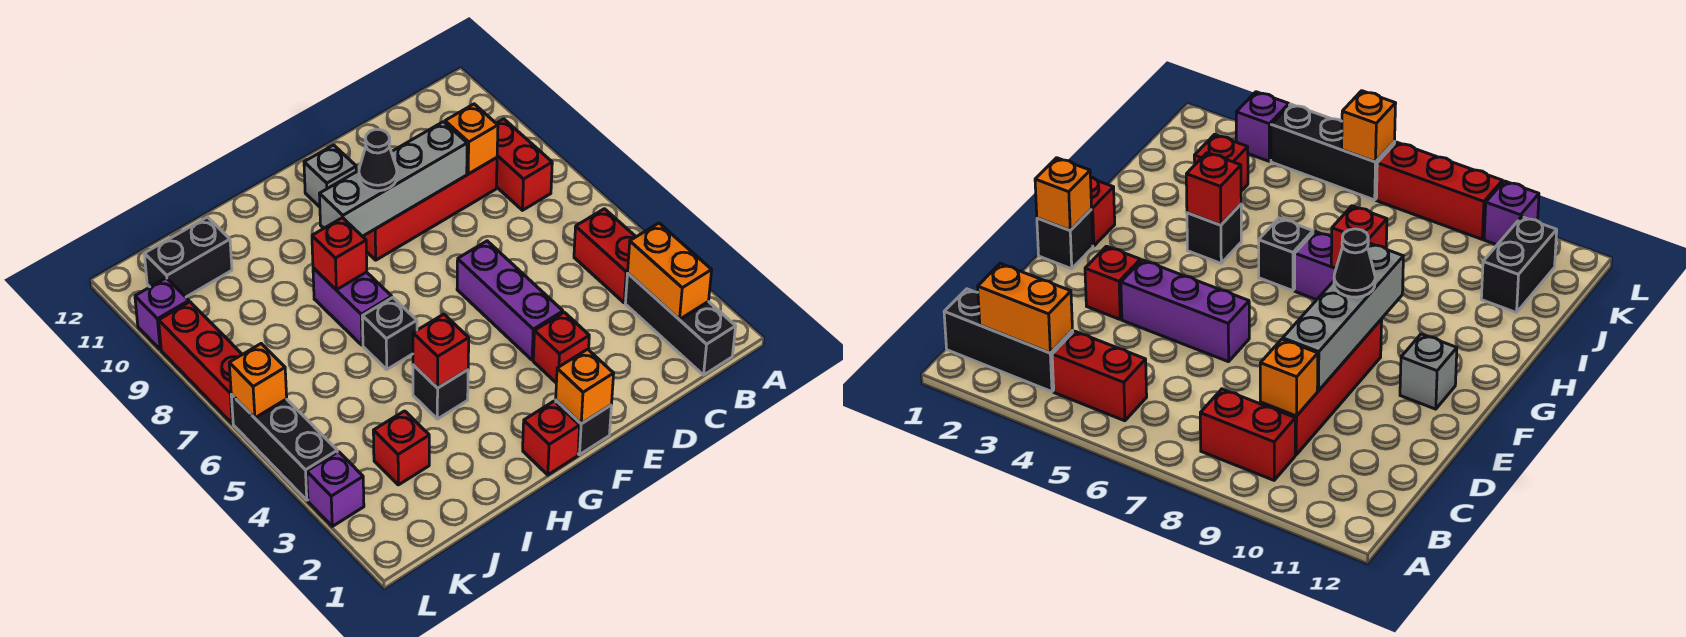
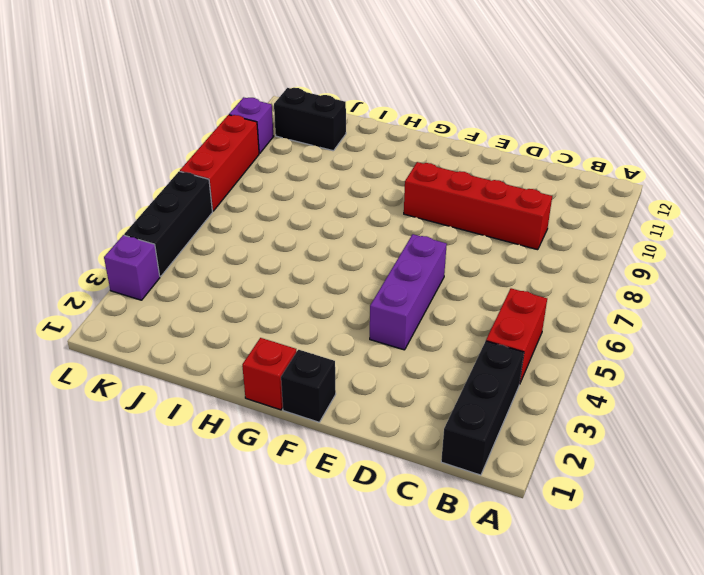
none -> red 1x2 brick [496,119,552,210]
none -> red 1x1 brick [533,312,589,382]
none -> grey 1x1 brick [304,145,356,207]

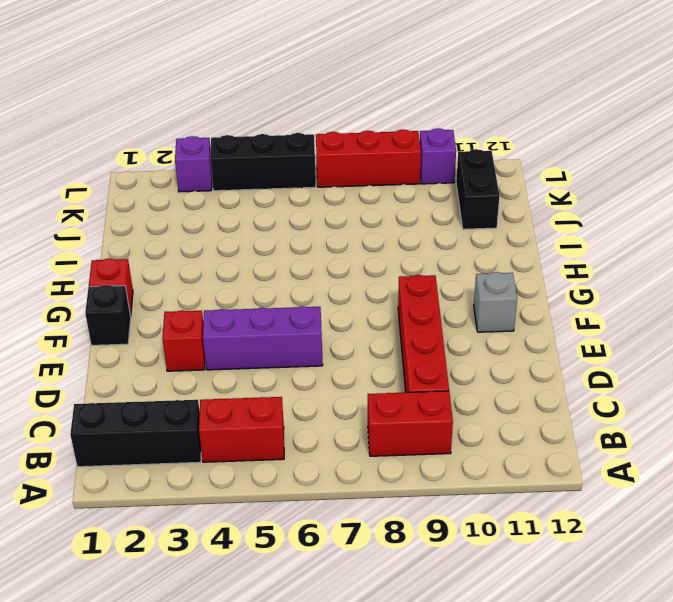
none -> black 1x1 brick [413,365,468,419]
none -> black 1x1 brick [362,298,417,369]
none -> purple 1x2 brick [313,268,392,345]

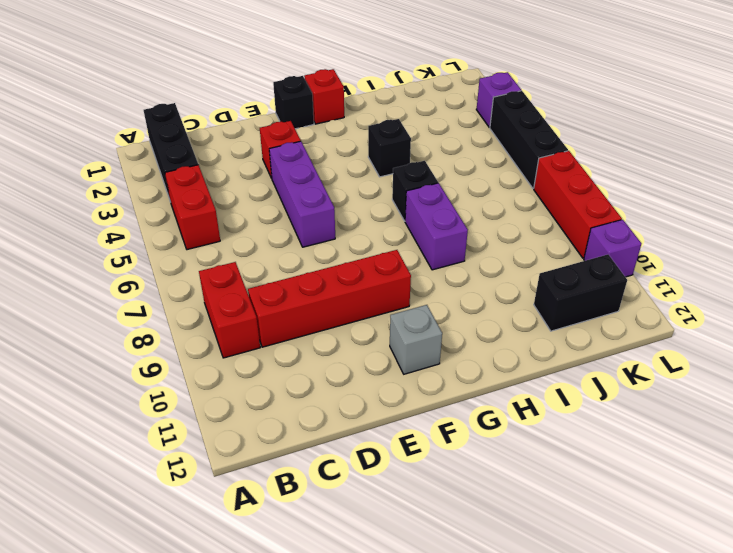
none -> red 1x1 brick [373,411,429,485]
none -> orange 1x2 brick [628,223,712,319]
none -> orange 1x1 brick [445,104,498,174]

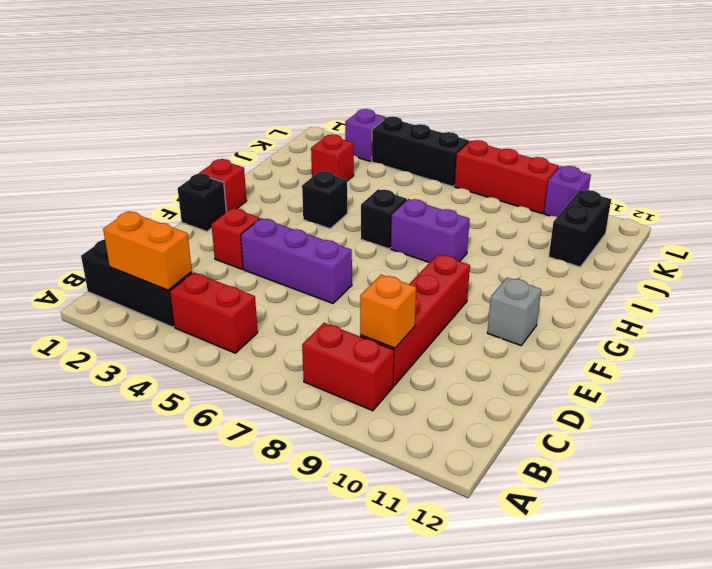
none -> grey 1x4 brick [319,122,467,236]
none -> orange 1x1 brick [556,349,614,424]
none -> red 1x1 brick [413,314,469,388]

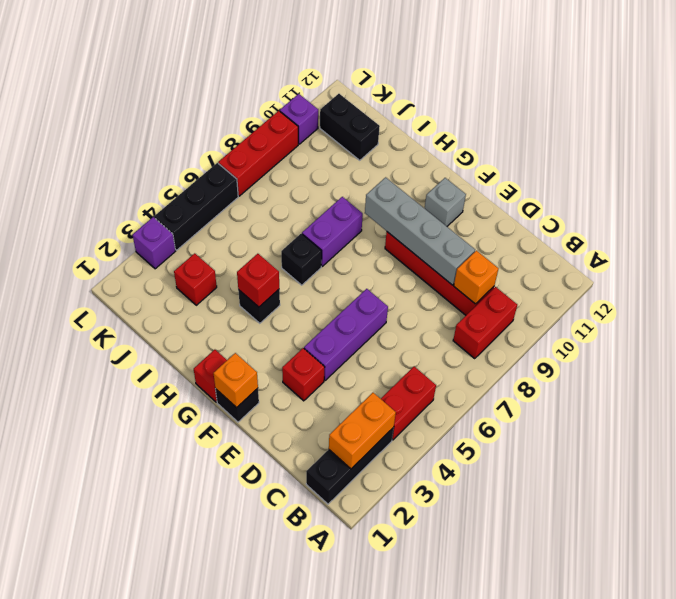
none -> red 1x1 brick [312,218,367,290]
none -> orange 1x1 brick [229,344,287,418]
none -> black 1x1 cone [359,129,397,191]

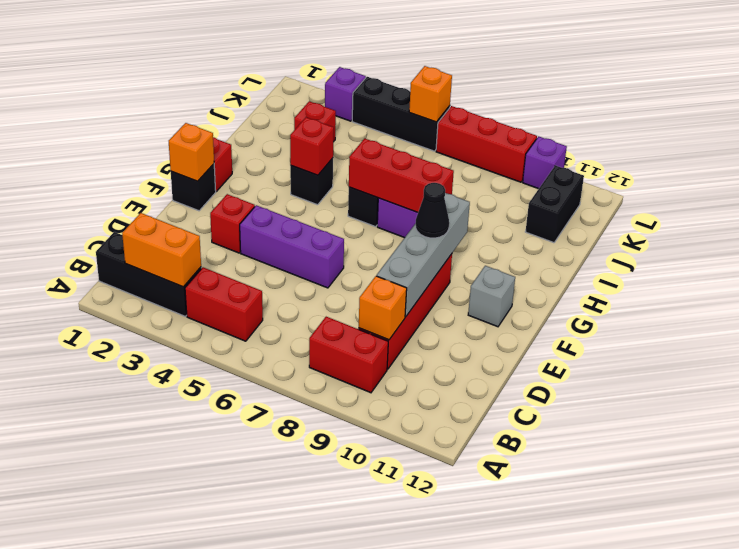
red 1x3 brick [349,138,454,212] -> red 1x1 brick [312,218,367,290]

